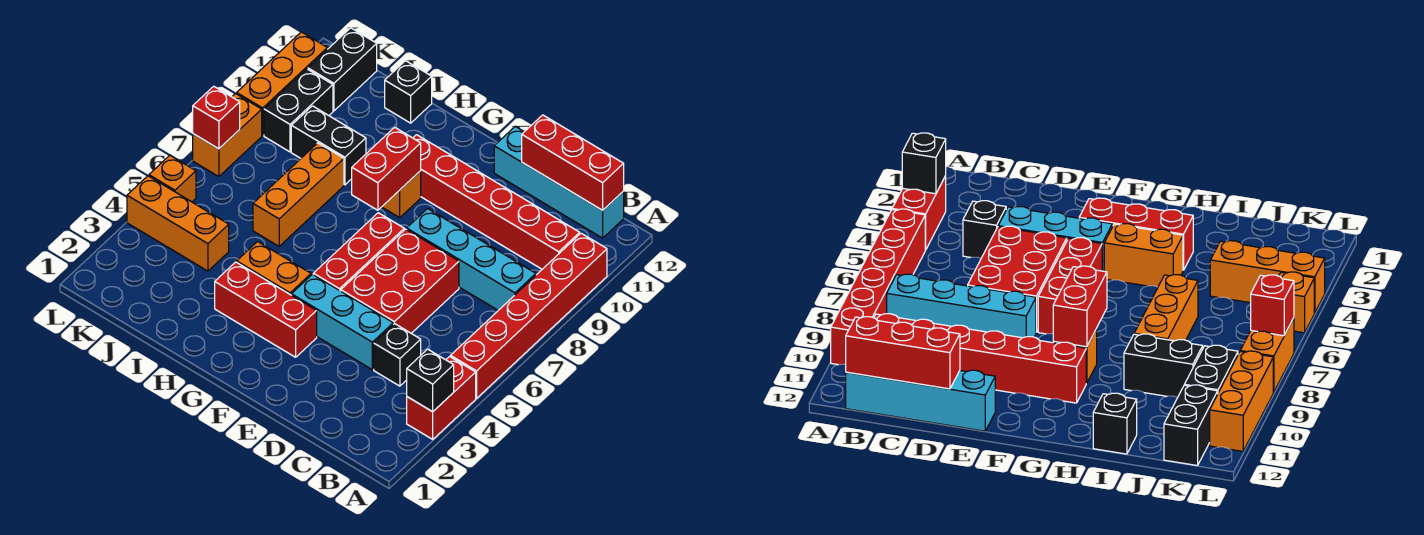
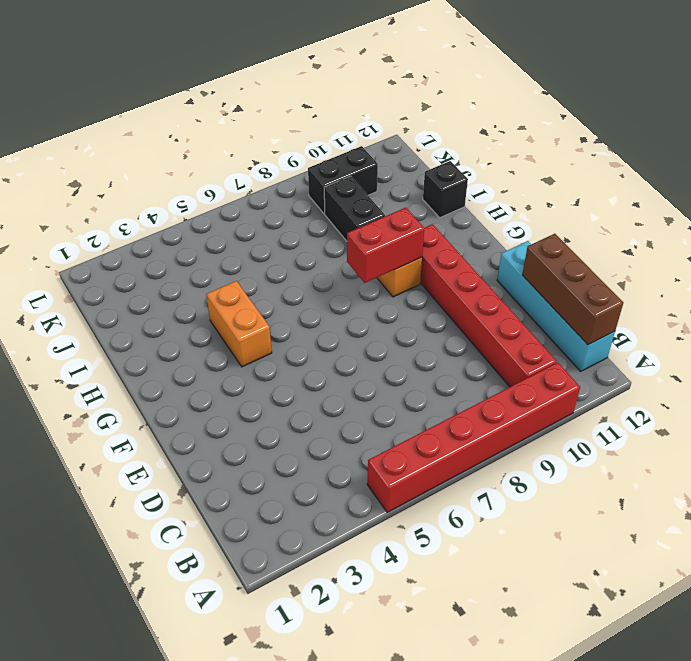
brown 1x3 brick [522,234,623,345] -> red 1x3 brick [522,115,624,210]
none -> red 1x2 brick [407,357,476,439]
none -> cyan 1x4 brick [407,209,536,310]
none -> black 1x1 brick [374,324,421,386]

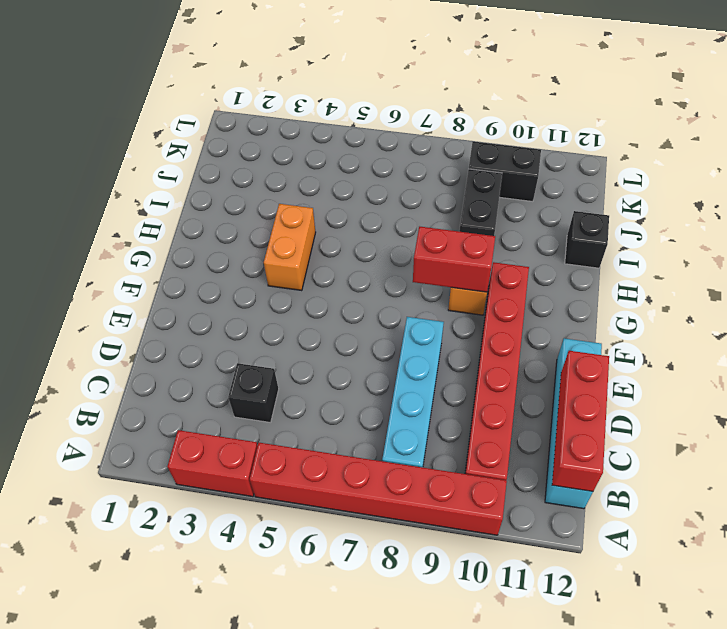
none -> cyan 1x3 brick [292,274,393,370]
none -> red 2x3 brick [341,229,459,333]
none -> red 1x3 brick [215,262,317,357]

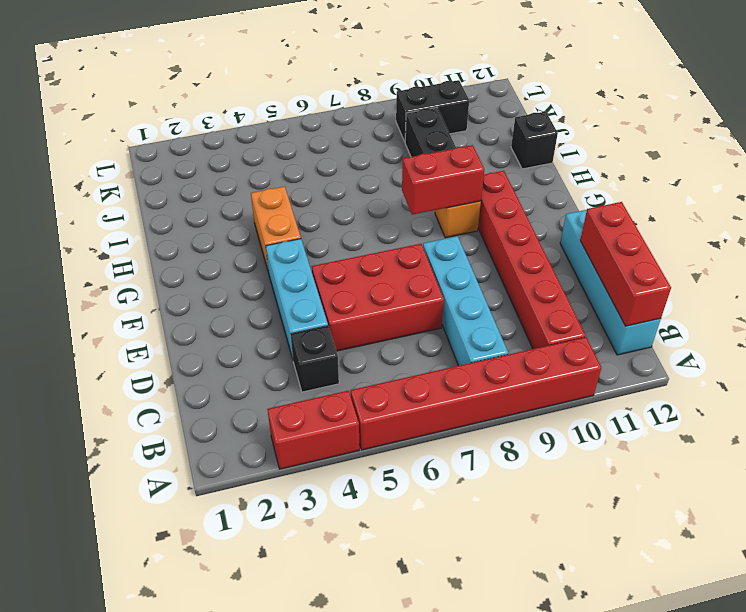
none -> red 1x3 brick [215,262,317,357]
none -> red 1x3 brick [313,213,404,291]
none -> orange 1x3 brick [253,143,344,246]

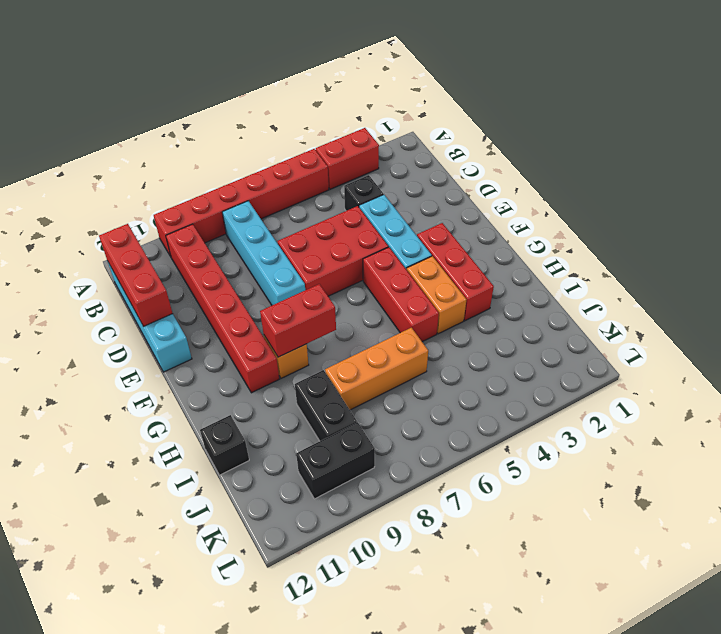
red 1x3 brick [363,247,439,342] -> red 1x3 brick turned to [313,213,404,291]
none -> orange 1x3 brick [127,176,229,271]
none -> black 1x2 brick [308,28,377,111]
none -> orange 1x1 brick [149,155,196,202]

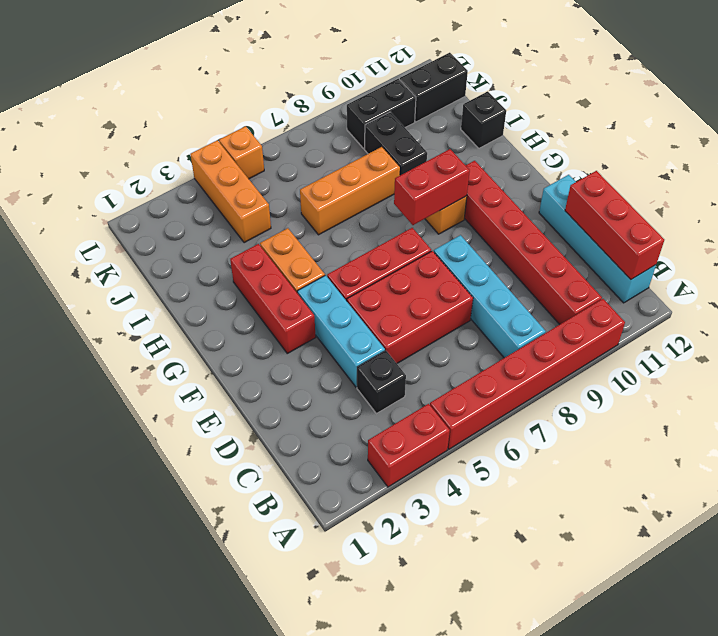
none -> orange 1x2 brick [193,94,262,177]
none -> orange 1x3 brick [237,32,327,135]
none -> black 1x1 brick [407,349,454,412]

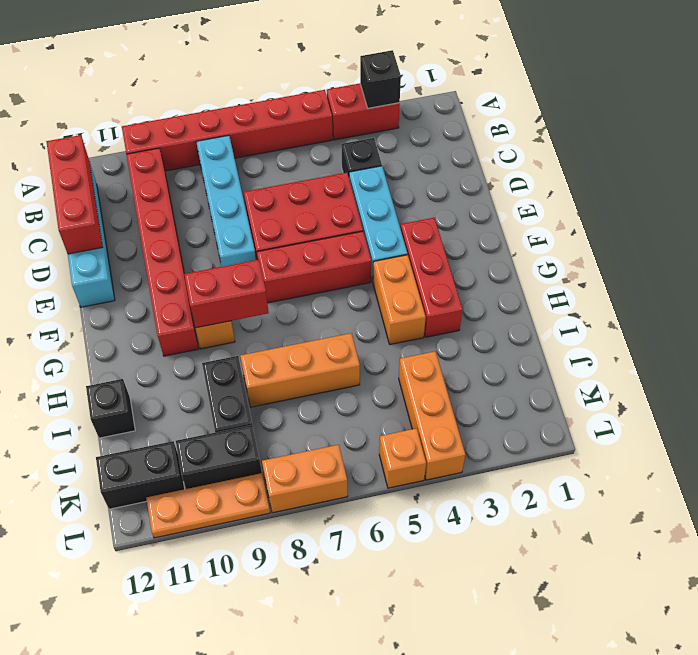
orange 1x3 plate [146,473,270,538] -> orange 1x3 brick [237,32,327,135]
none -> red 1x1 brick [193,86,240,149]

